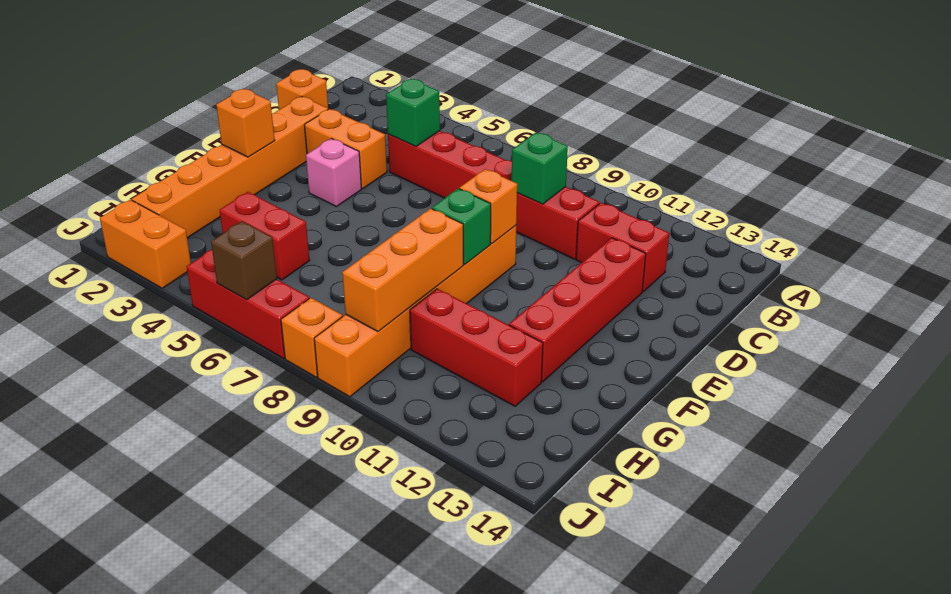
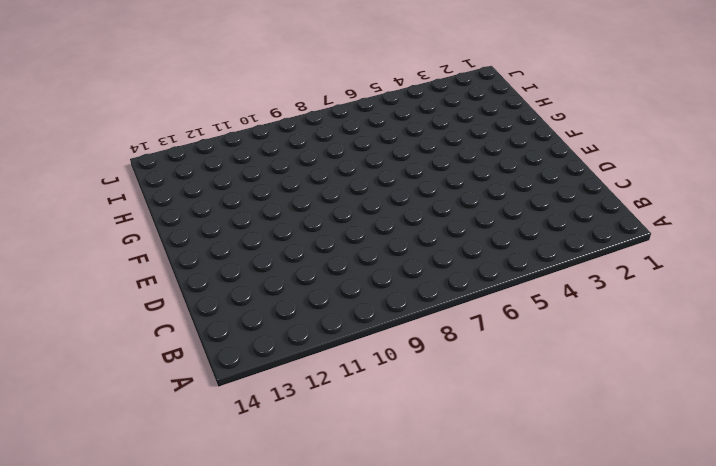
none -> orange 1x1 brick [276,69,328,110]
none -> red 1x6 brick [388,131,599,259]
none -> red 1x2 brick [576,203,669,291]

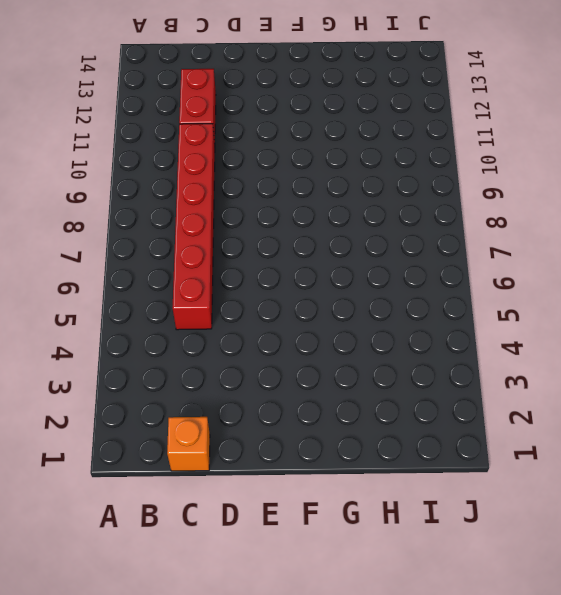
none -> orange 1x6 brick [132,96,328,238]
none -> orange 1x2 brick [305,109,387,189]
none -> red 1x4 brick [509,238,646,382]

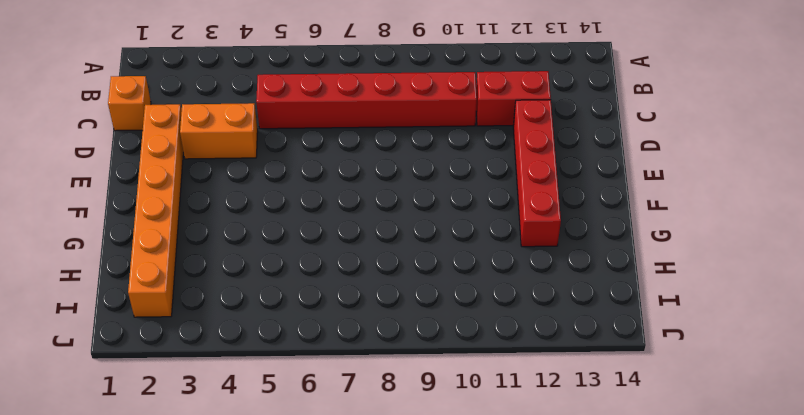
none -> pink 1x1 brick [306,139,361,207]
none -> orange 1x6 brick [314,225,516,397]
none -> red 1x2 brick [219,192,310,280]

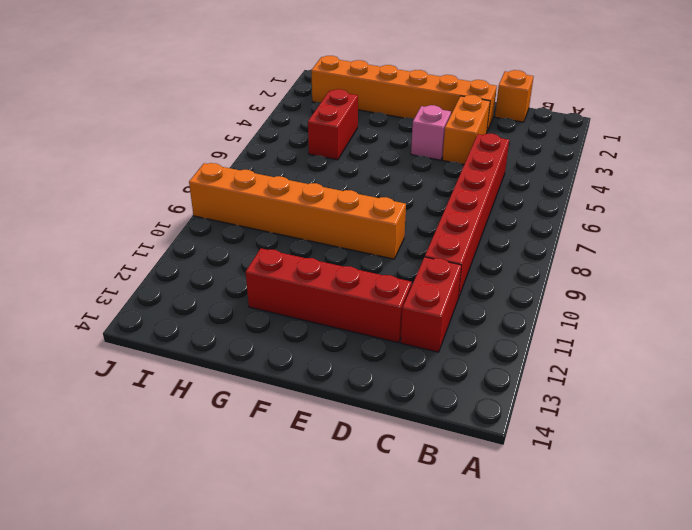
none -> red 1x3 brick [410,289,543,406]
none -> orange 1x2 brick [100,200,191,288]
none -> red 1x3 brick [187,250,309,358]

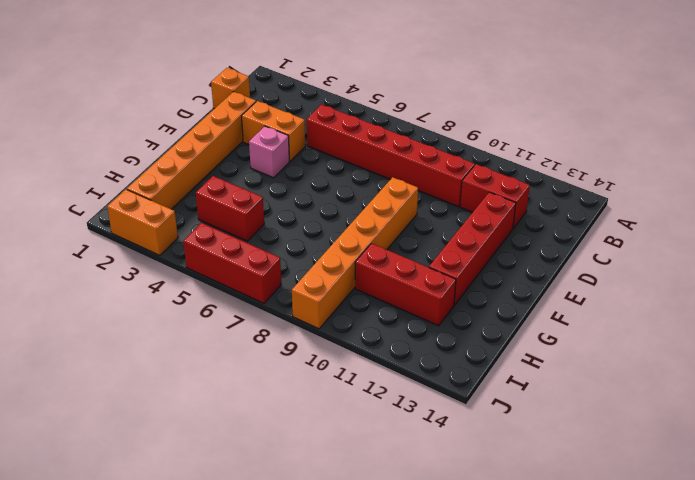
none -> orange 1x1 brick [281,298,343,377]
none -> green 1x1 brick [386,79,440,146]
none -> green 1x1 brick [512,132,568,204]

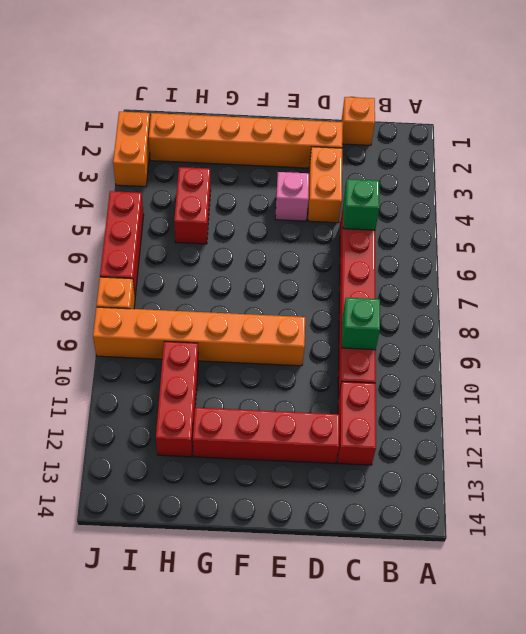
none -> orange 1x1 brick [460,169,517,244]
none -> orange 1x1 brick [216,89,275,157]
none -> green 1x1 brick [432,188,491,264]

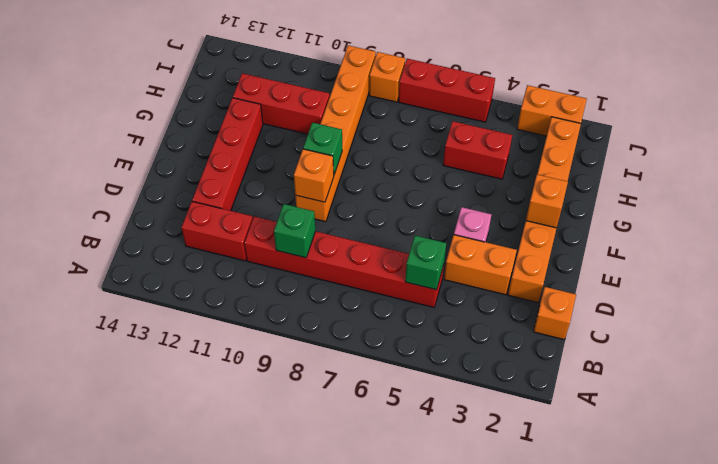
none -> orange 1x3 brick [342,209,463,332]
none -> brown 1x1 brick [211,221,277,300]

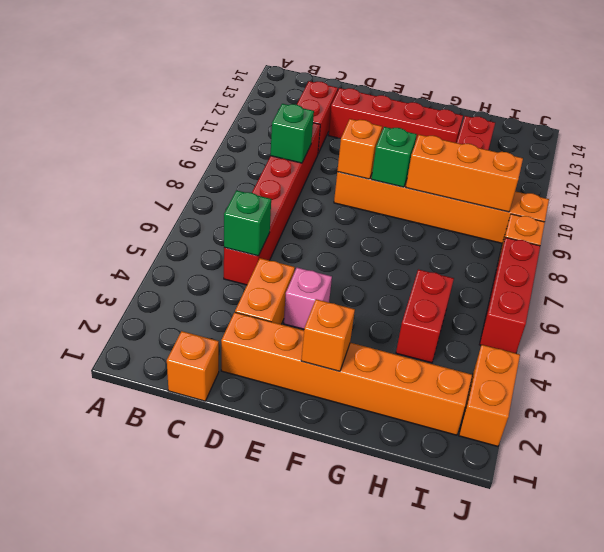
none -> brown 1x1 brick [211,221,277,300]

